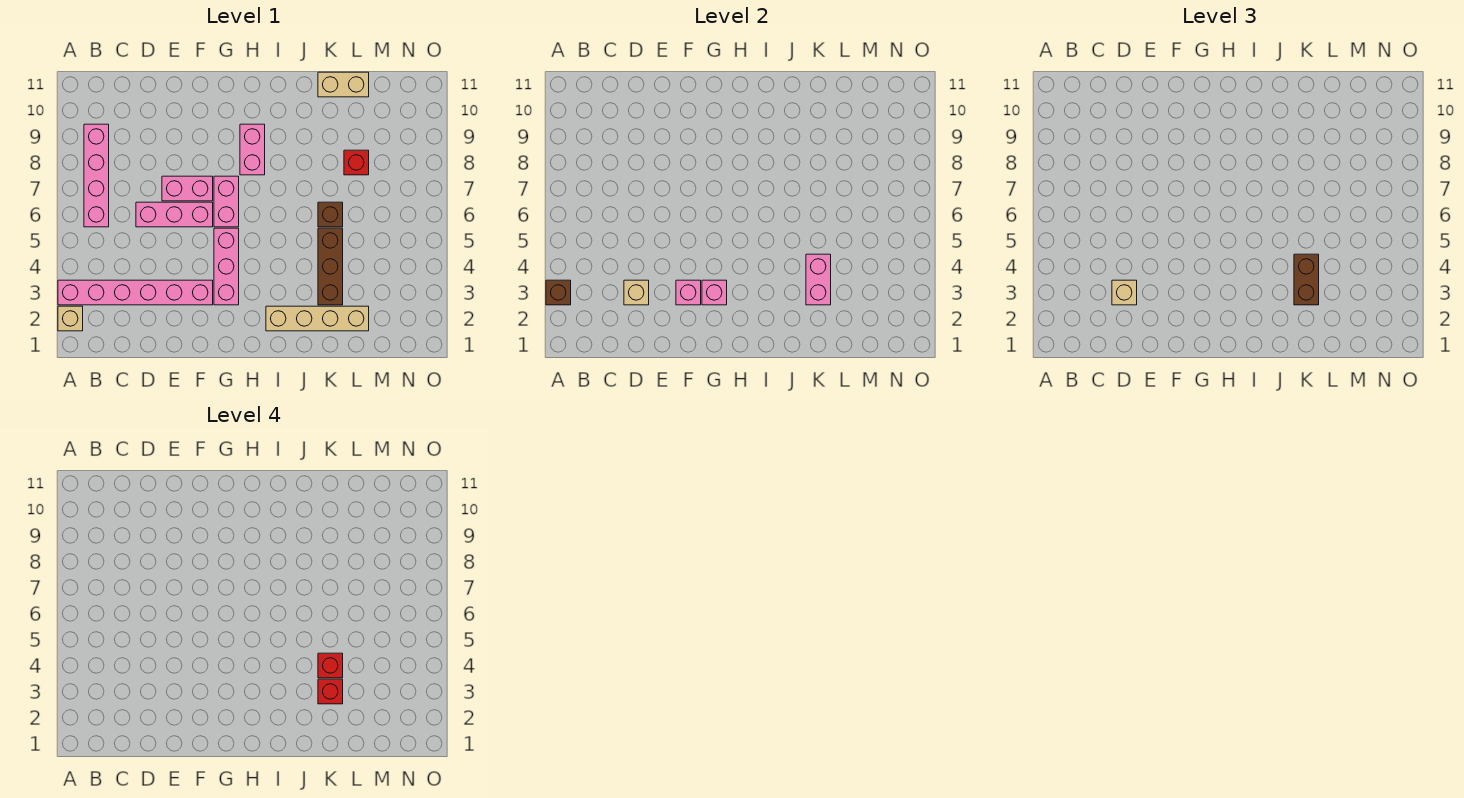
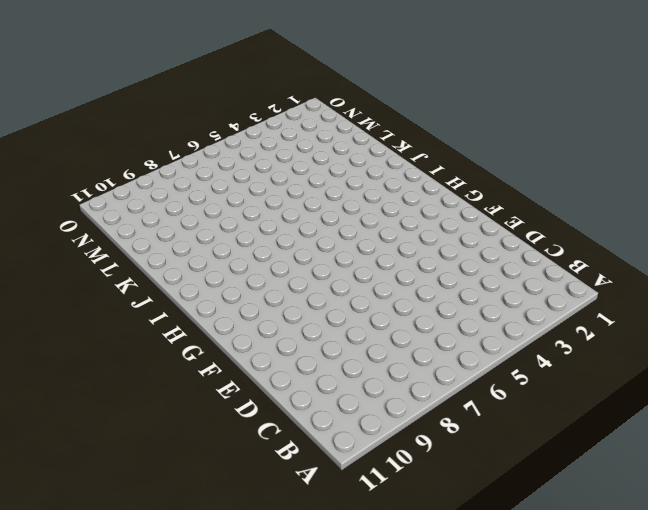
none -> tan 1x1 brick [58,306,83,331]
none -> pink 1x6 brick [58,280,213,305]
none -> pink 1x4 brick [84,124,109,227]

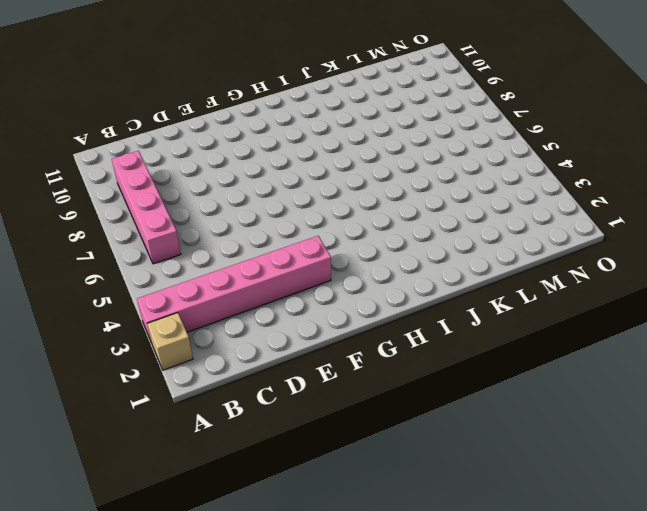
none -> pink 1x3 brick [136,202,213,227]
none -> pink 1x2 brick [162,176,213,201]
none -> pink 1x3 brick [214,228,239,305]

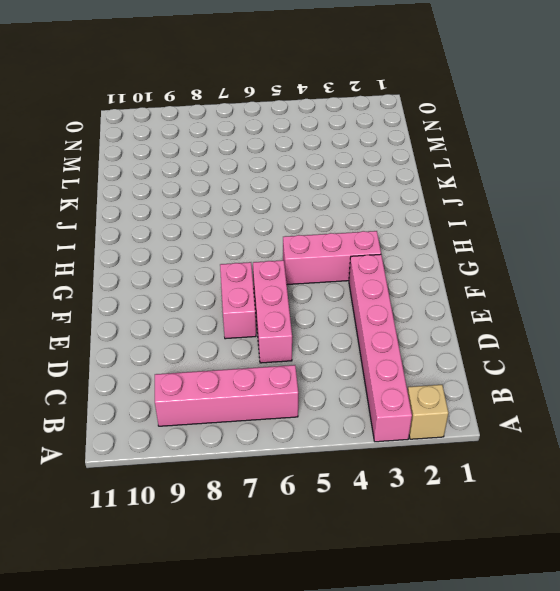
none -> pink 1x2 brick [214,176,239,227]
none -> pink 1x2 brick [240,124,265,175]
none -> tan 1x4 brick [266,306,369,331]

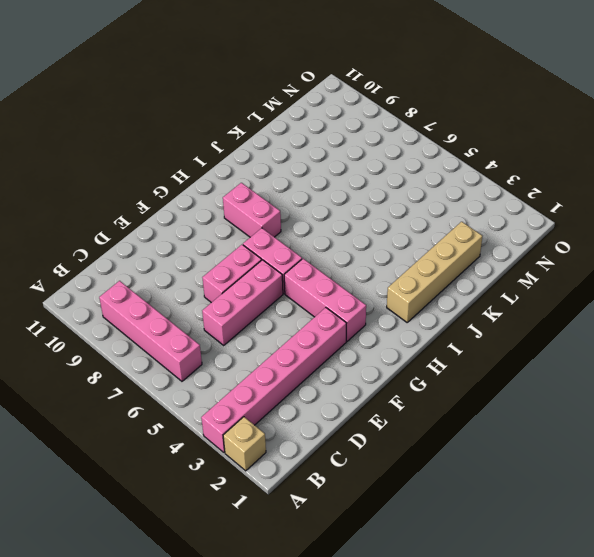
none -> brown 1x3 brick [318,228,343,305]
none -> brown 1x1 brick [318,202,343,227]
none -> tan 1x2 brick [318,72,369,97]

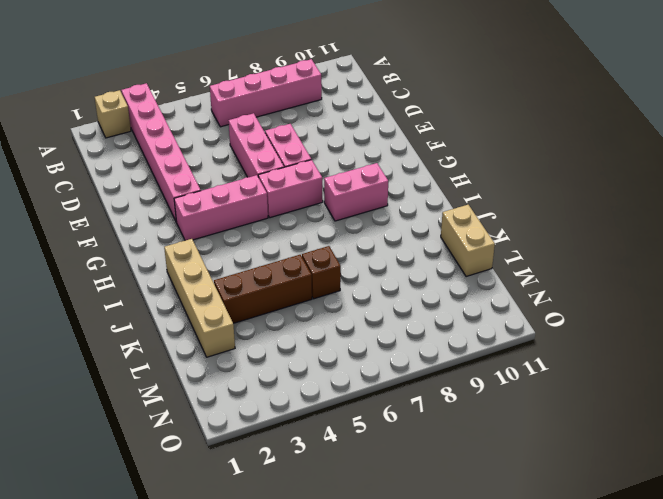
none -> red 1x1 brick [344,150,369,175]
none -> brown 1x1 brick [546,280,571,305]
none -> tan 1x1 brick [624,280,649,305]

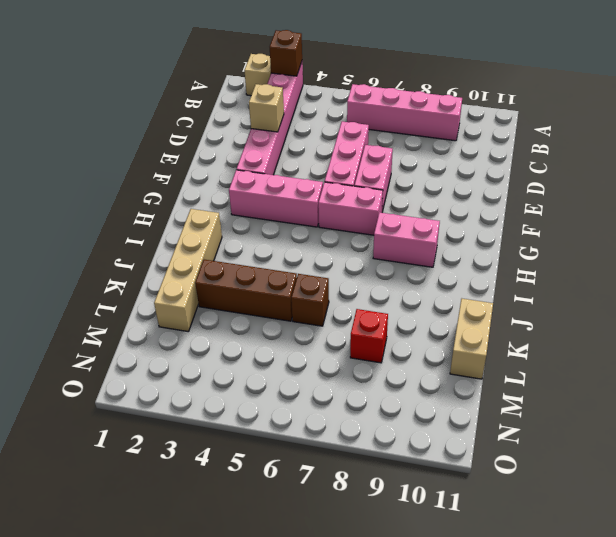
none -> pink 1x1 brick [676,280,701,305]
none -> pink 1x1 brick [702,280,727,305]
none -> pink 1x2 brick [806,254,831,305]

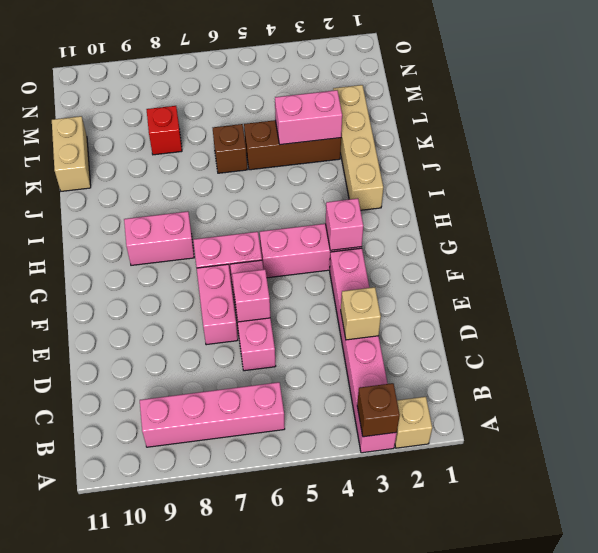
pink 1x1 brick [232,269,270,322] -> pink 1x1 brick moved to [676,280,701,305]
none -> tan 1x1 brick [1112,280,1137,305]
none -> brown 1x2 brick [1294,254,1319,305]
none -> red 1x1 brick [318,679,343,704]

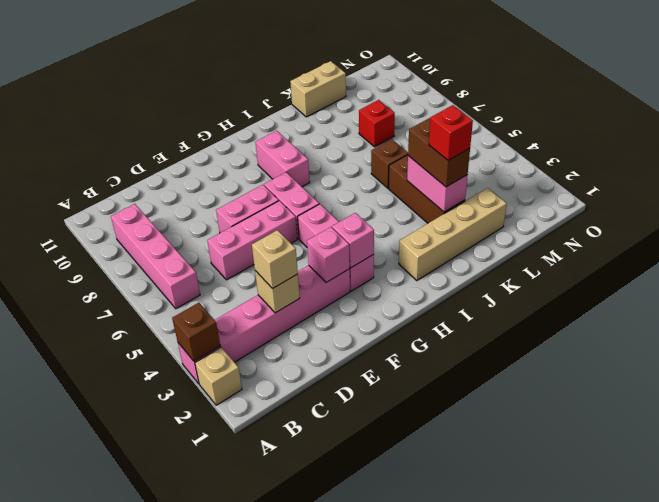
none -> red 1x1 brick [318,653,343,678]

